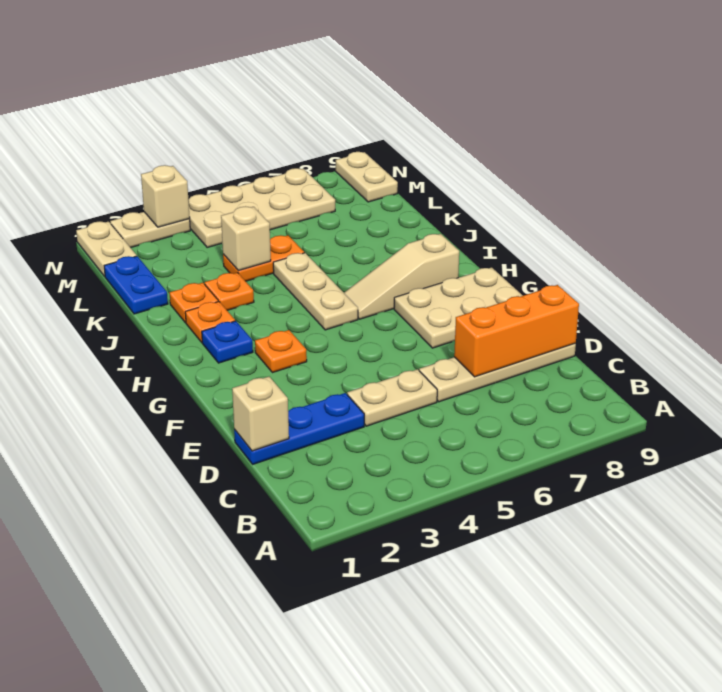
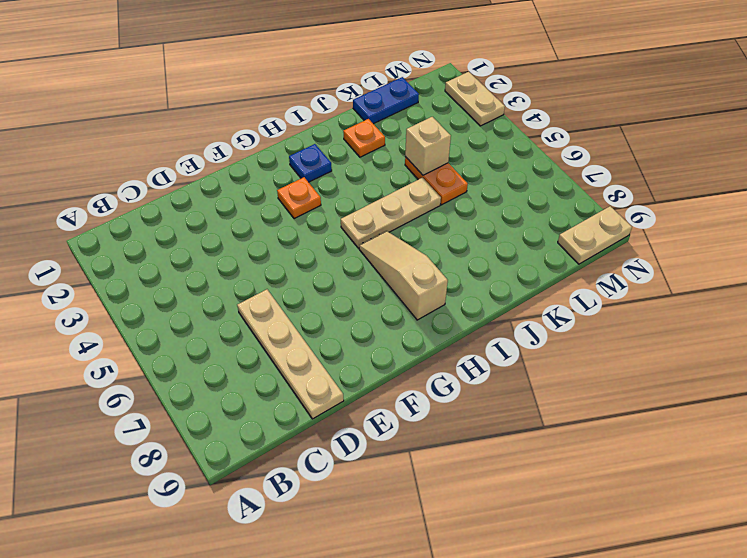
none -> blue 1x3 plate [234,393,364,464]
none -> tan 1x2 plate [347,369,437,426]
none -> tan 2x3 plate [394,268,523,348]

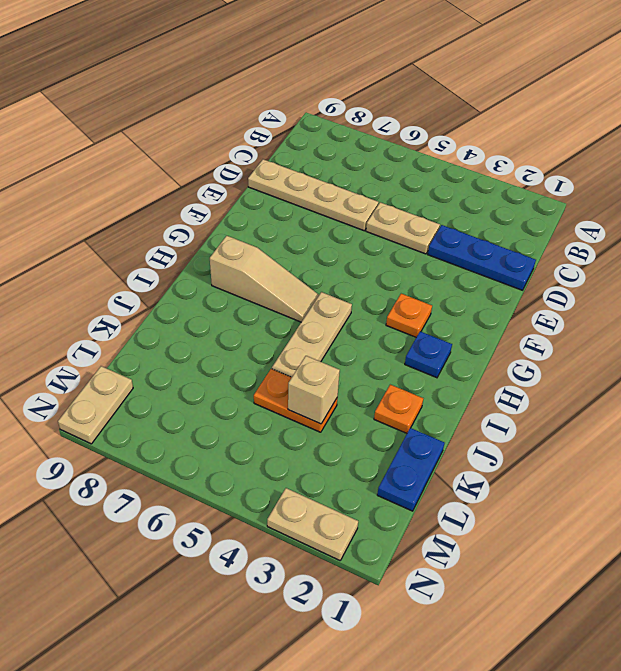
none -> tan 2x3 plate [394,268,523,348]
none -> orange 1x1 plate [185,301,235,342]
none -> orange 1x1 plate [205,273,254,310]

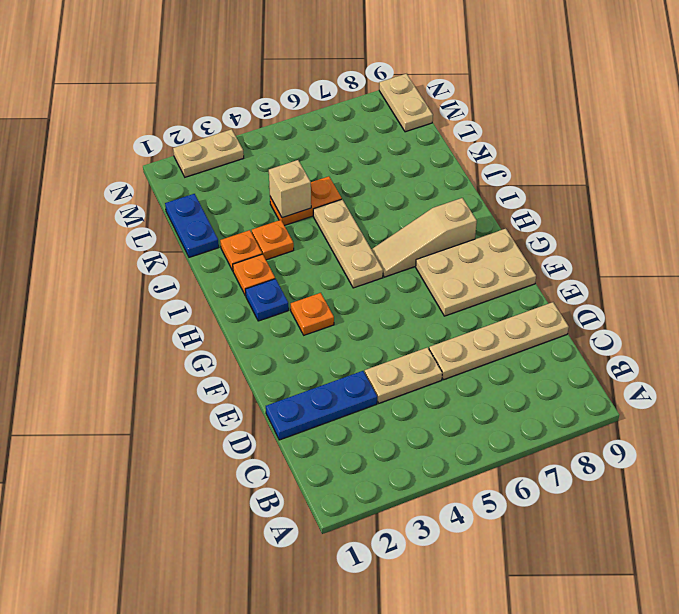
none -> tan 1x2 plate [76,221,137,276]
none -> tan 2x4 plate [189,168,335,247]
none -> tan 1x1 brick [232,377,289,451]

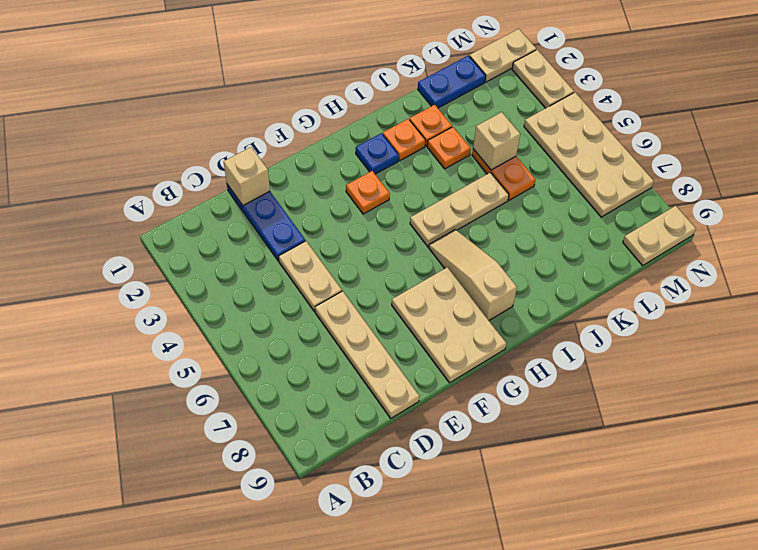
none -> orange 1x3 brick [454,285,579,377]
none -> tan 1x1 brick [141,165,190,227]

